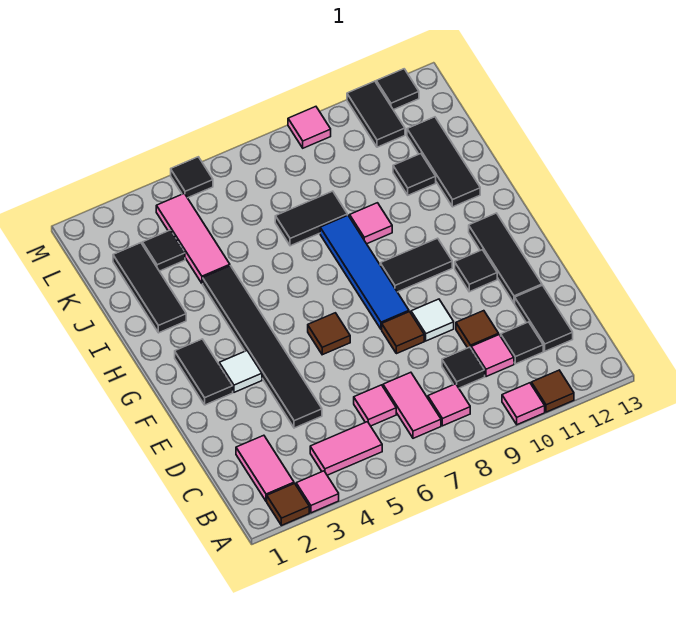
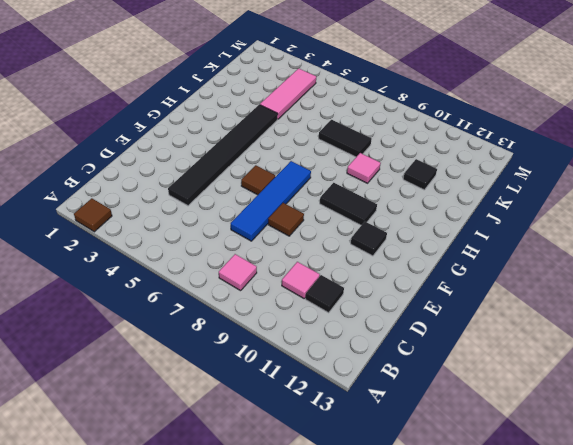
blue 1x4 tile [231,161,311,241] -> blue 1x4 tile moved to [320,215,409,329]
none -> pink 1x1 tile [296,471,339,513]
none -> pink 1x1 tile [502,383,545,425]
none -> brown 1x1 tile [531,370,574,412]
none -> pink 1x2 tile [236,435,294,501]

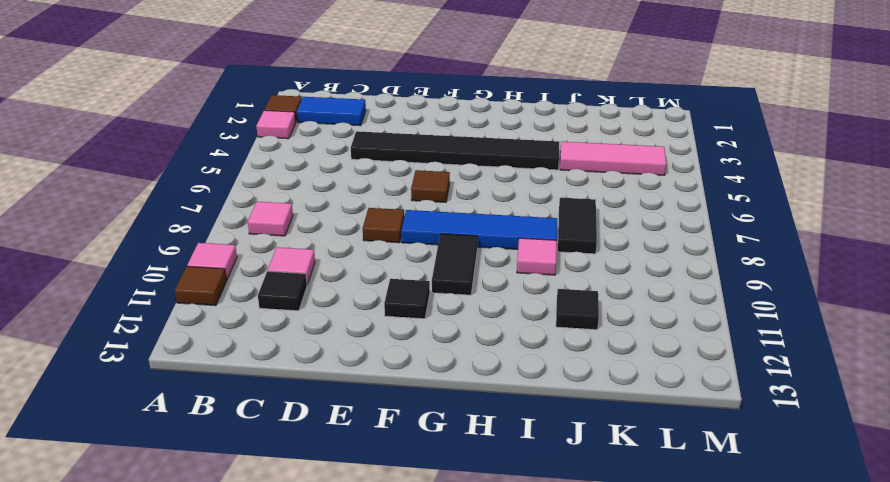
blue 1x2 tile [297,97,366,126] -> pink 1x2 tile [236,435,294,501]
none -> pink 1x2 tile [310,422,382,475]
none -> pink 1x2 tile [383,372,441,438]
none -> pink 1x1 tile [354,385,396,426]
none -> black 1x1 tile [442,347,485,388]

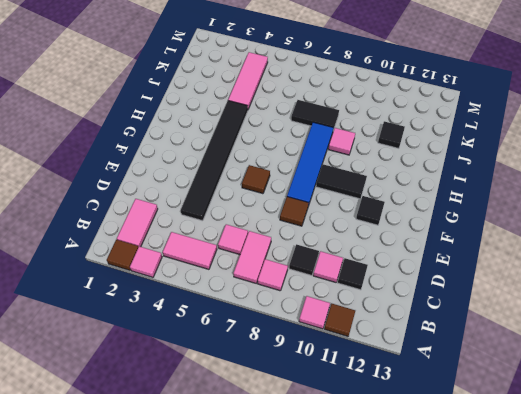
none -> black 1x2 tile [515,285,573,351]
none -> brown 1x1 tile [456,311,499,348]
none -> white 1x1 tile [411,299,454,341]
none -> black 1x3 tile [469,213,542,303]

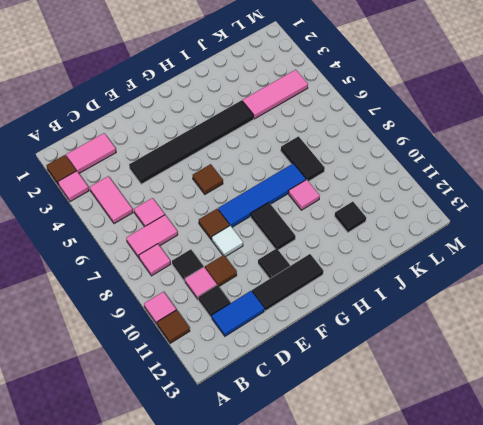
blue 1x2 tile [212,291,264,336] -> black 1x2 tile [515,285,573,351]
none -> black 1x2 tile [175,339,233,405]
none -> white 1x1 tile [219,351,262,392]
none -> black 1x3 tile [113,243,186,333]
none -> black 1x3 tile [407,117,480,207]

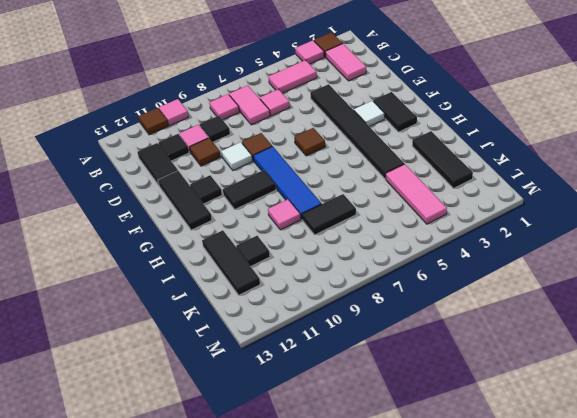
none -> black 1x1 tile [142,230,185,271]
none -> black 1x2 tile [347,81,405,147]
none -> black 1x1 tile [171,157,213,198]
none -> pink 1x1 tile [288,107,331,148]

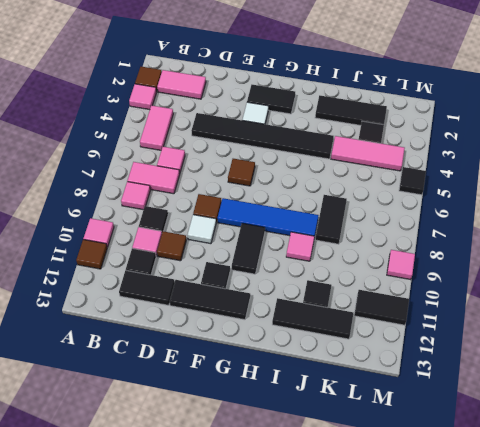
none -> black 1x1 tile [376,69,419,110]

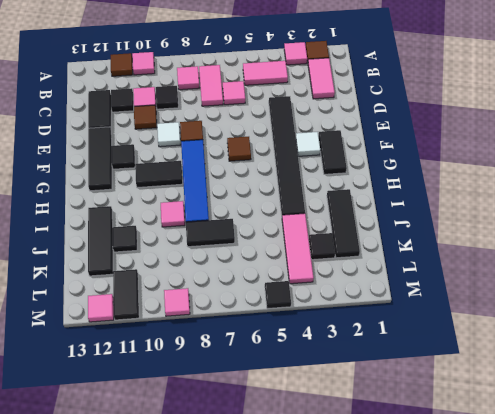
pink 1x1 tile [88,294,114,322] -> black 1x1 tile [376,69,419,110]

